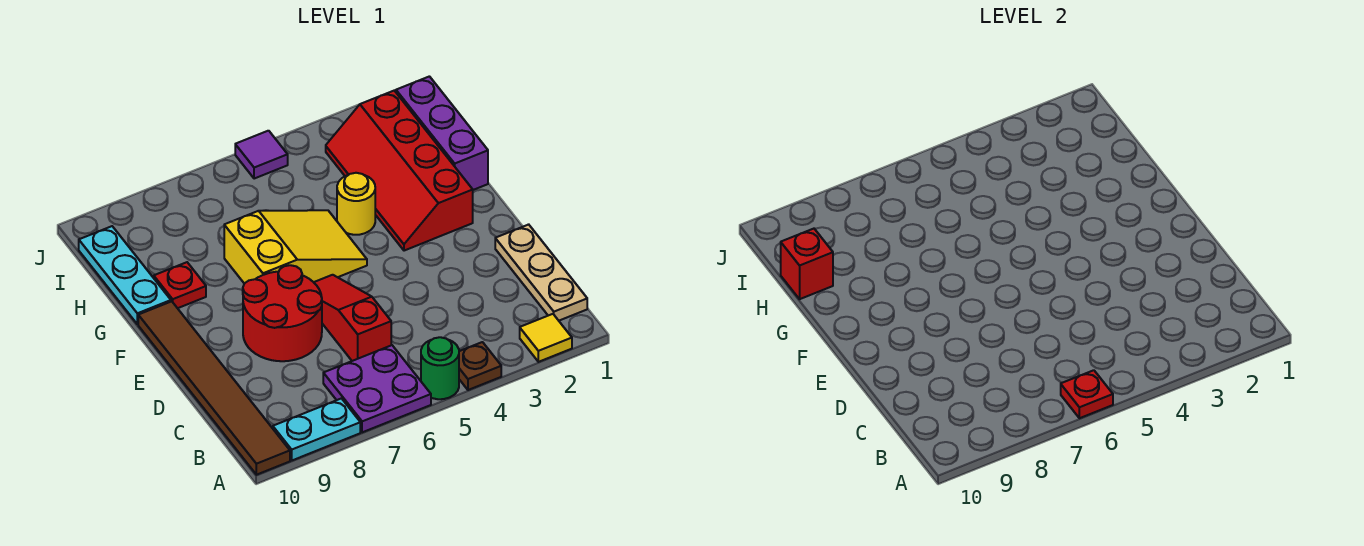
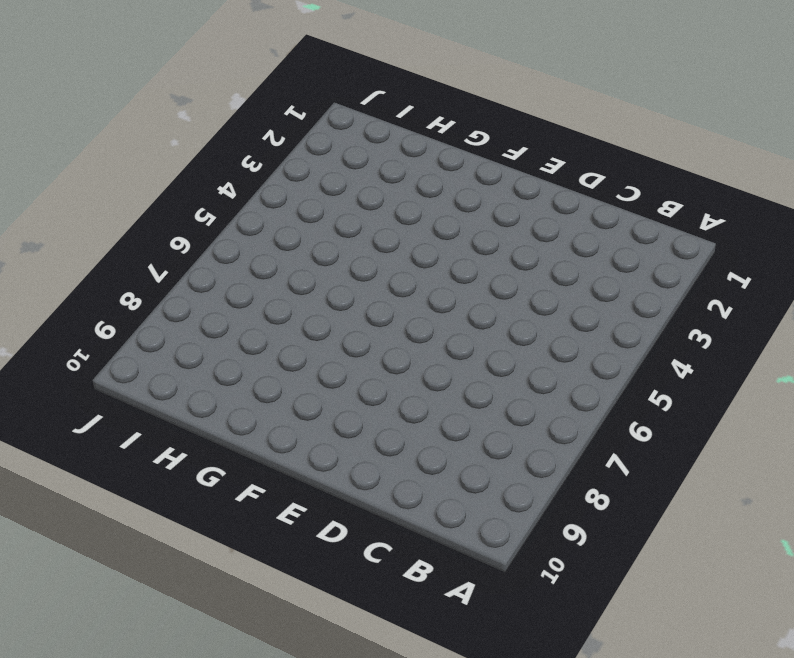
none -> yellow 1x1 tile [520,314,572,362]
none -> brown 1x1 plate [459,342,501,390]
none -> green 1x1 round brick [421,337,459,399]

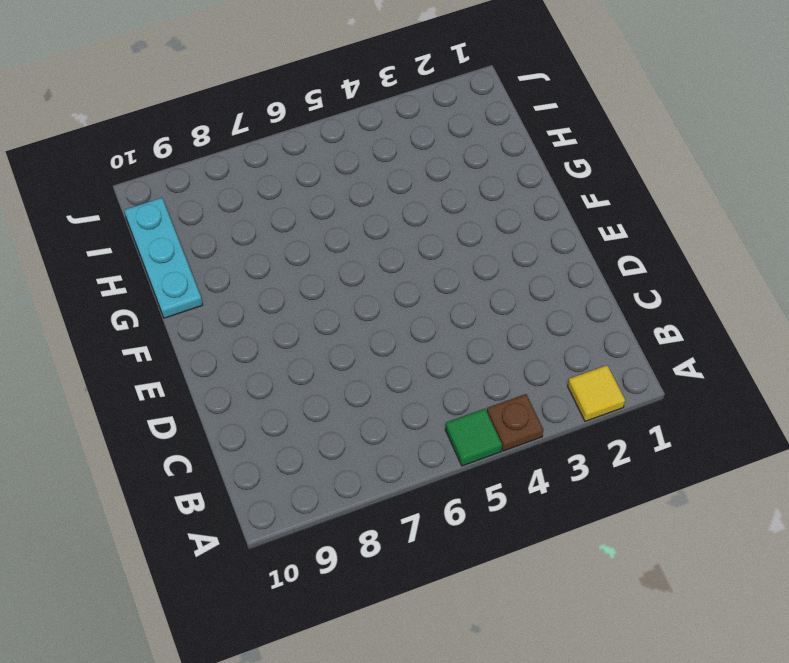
green 1x1 tile [445,409,502,466] -> green 1x1 round brick [421,337,459,399]
none -> purple 2x2 plate [323,345,431,432]
none -> cyan 1x2 plate [273,398,360,460]
none -> brown 1x6 tile [138,301,290,475]

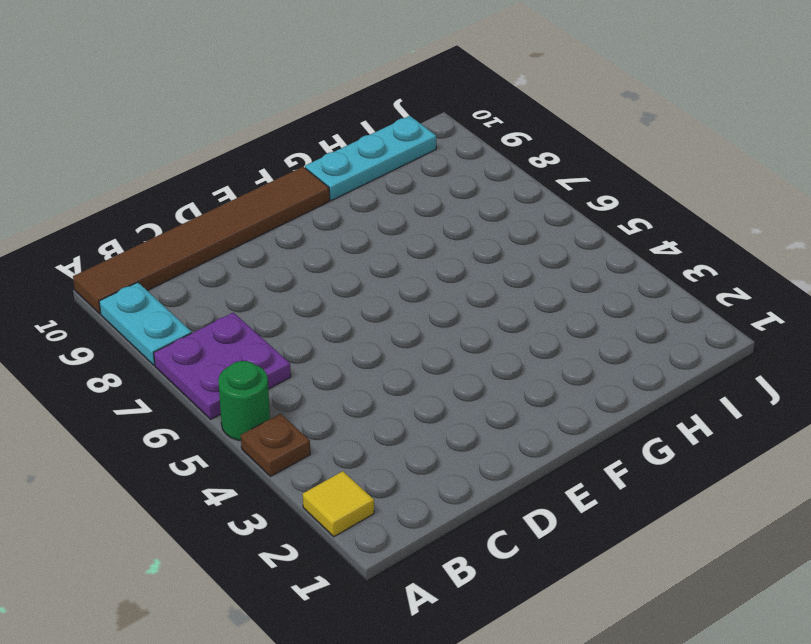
none -> tan 1x3 plate [495,224,587,321]
none -> red 1x3 slope [314,275,391,361]
none -> red 2x2 round brick [243,265,322,361]

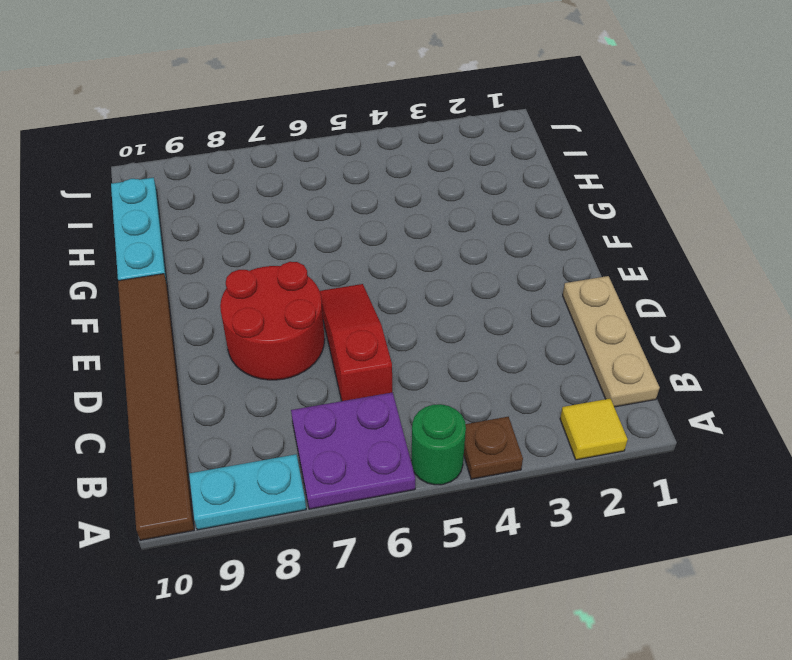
none -> red 2x4 slope [326,91,473,251]
none -> yellow 2x3 slope [224,210,367,283]
none -> purple 1x3 brick [396,76,488,190]

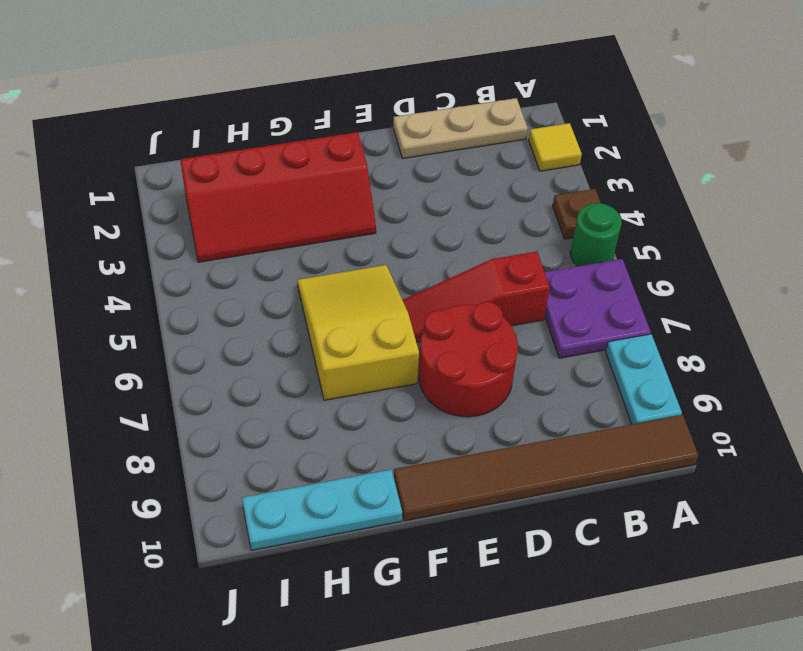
none -> purple 1x3 brick [396,76,488,190]
none -> yellow 1x1 round brick [337,173,375,235]
none -> red 1x1 plate [154,262,206,308]

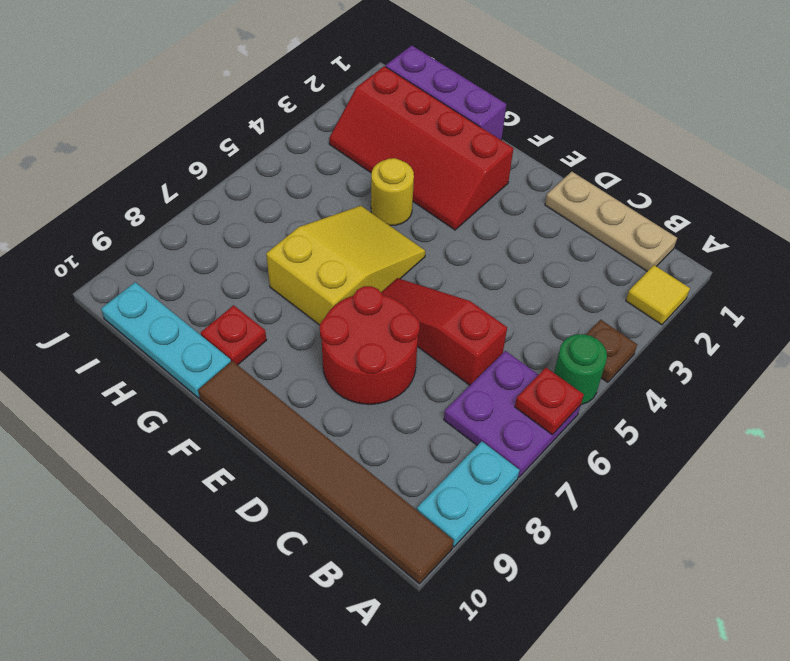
none -> purple 1x1 tile [235,131,288,179]
none -> red 1x1 brick [781,229,833,299]

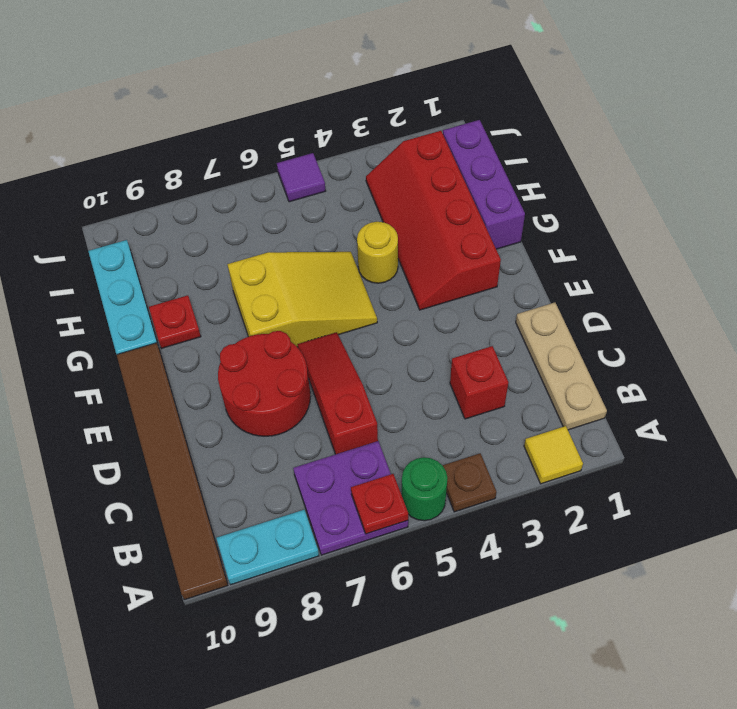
red 1x1 brick [450,346,508,419] -> red 1x1 brick moved to [781,229,833,299]

